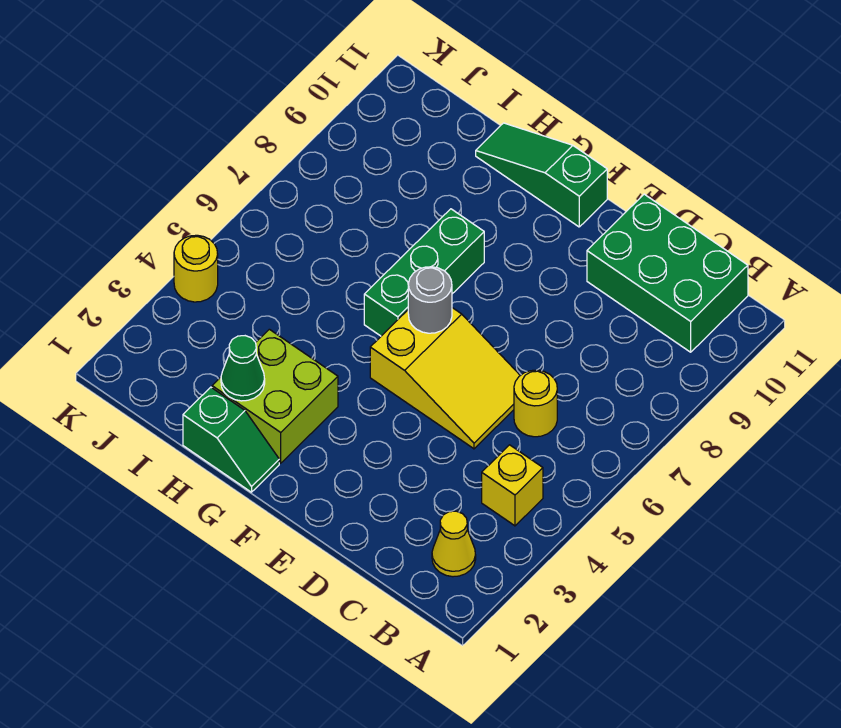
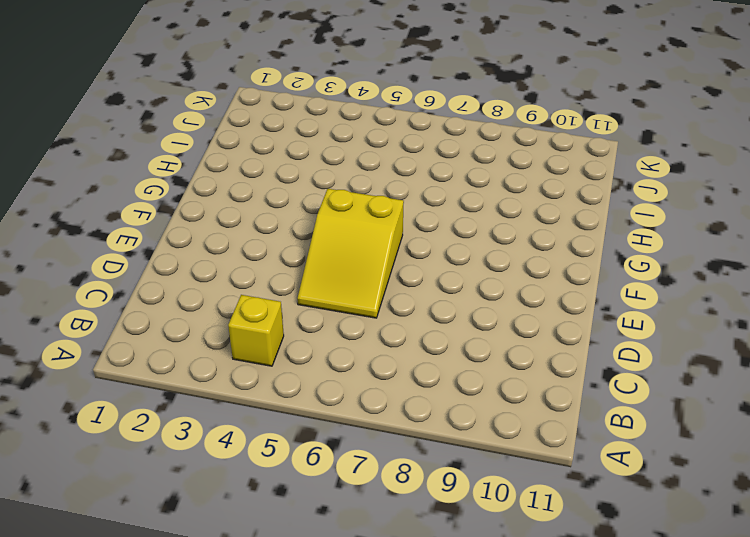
none -> yellow 1x1 cone [432,511,476,577]
none -> green 2x3 brick [587,194,748,352]
none -> yellow 1x1 round brick [514,370,557,437]

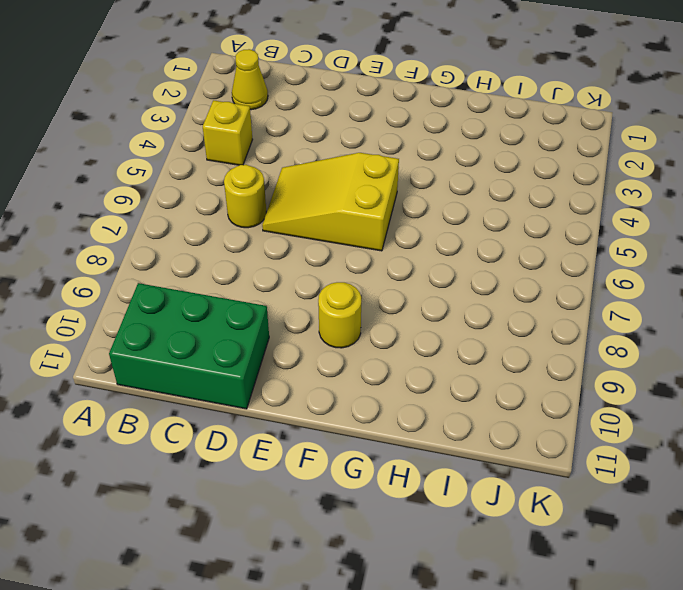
yellow 1x1 round brick [318,282,361,348] -> yellow 1x1 round brick moved to [174,235,218,302]
none -> green 1x3 slope [476,123,607,227]
none -> green 1x2 slope [183,387,279,492]
none -> lime 2x2 brick [212,329,338,463]

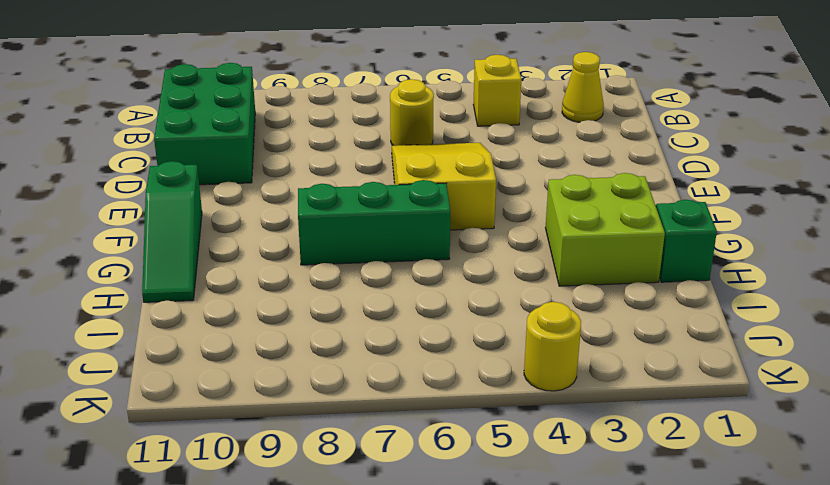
none -> grey 1x1 round brick [408,267,452,333]
none -> green 1x1 cone [221,336,265,401]

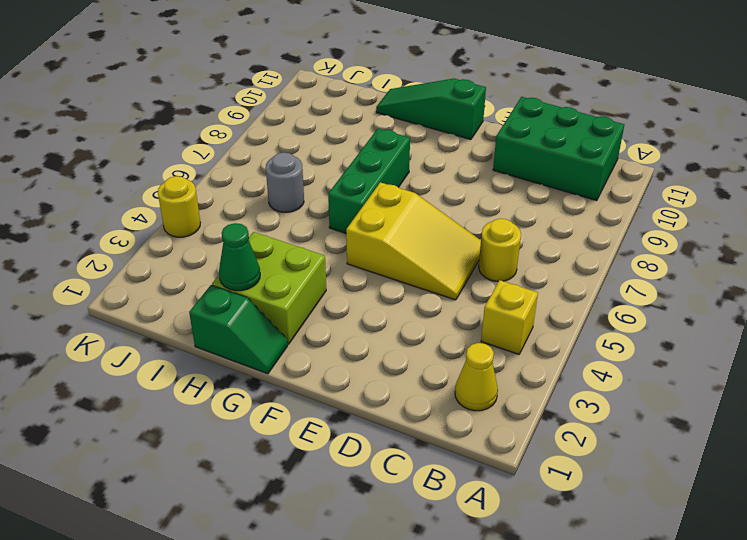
grey 1x1 round brick [266,152,304,212] -> grey 1x1 round brick moved to [408,267,452,333]

